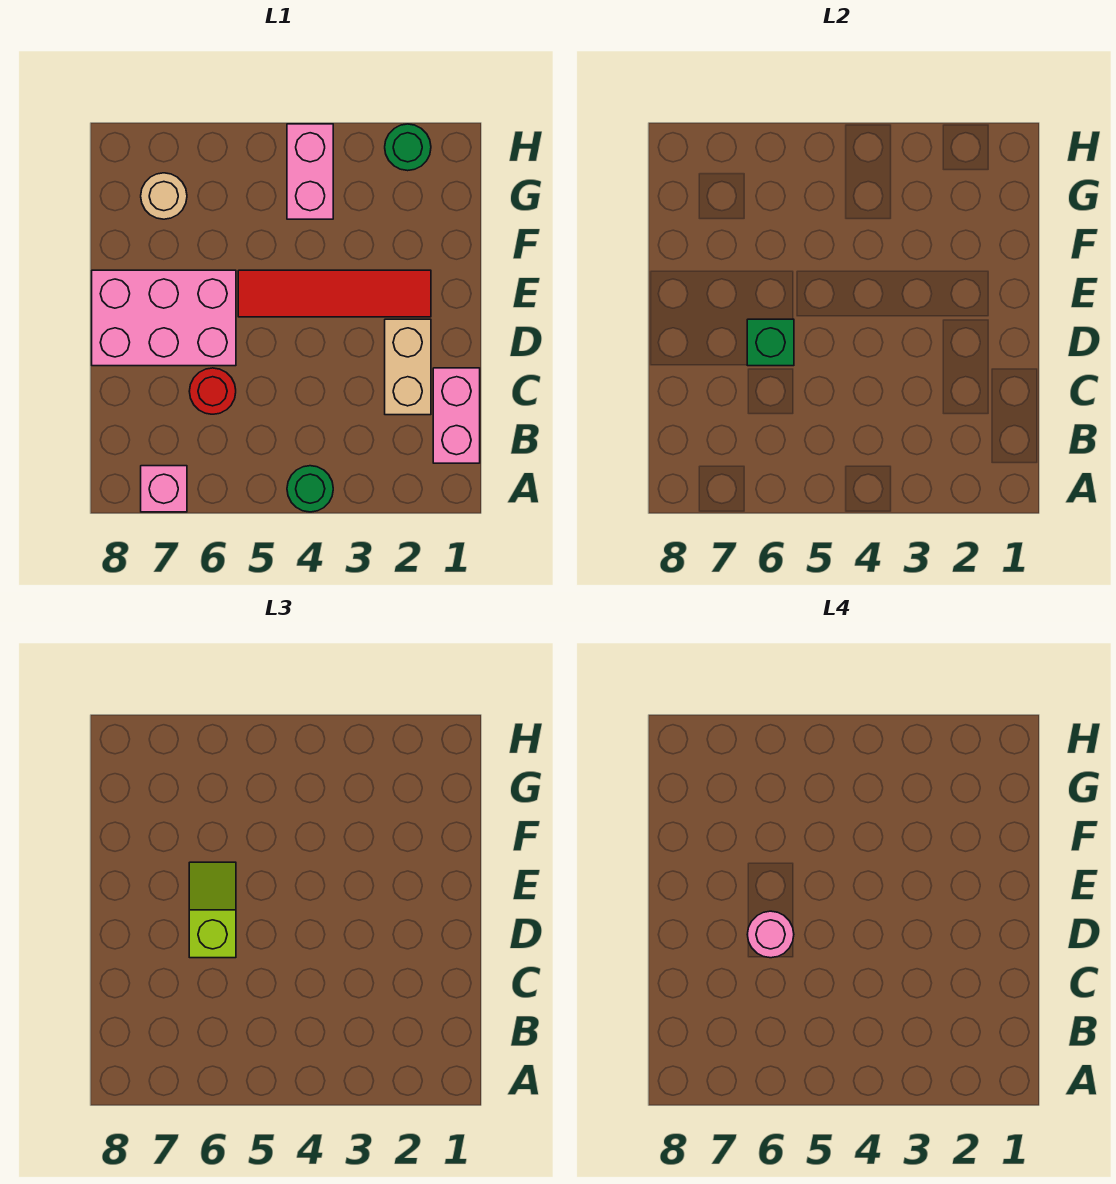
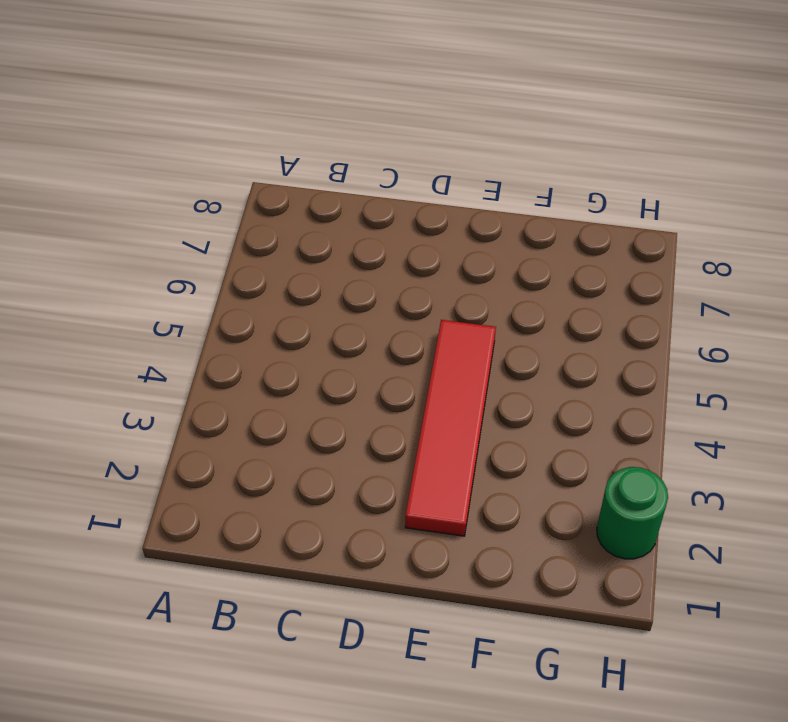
none -> green 1x1 round brick [287,466,333,512]
none -> pink 1x1 brick [141,466,187,512]
none -> pink 1x2 brick [433,368,480,463]

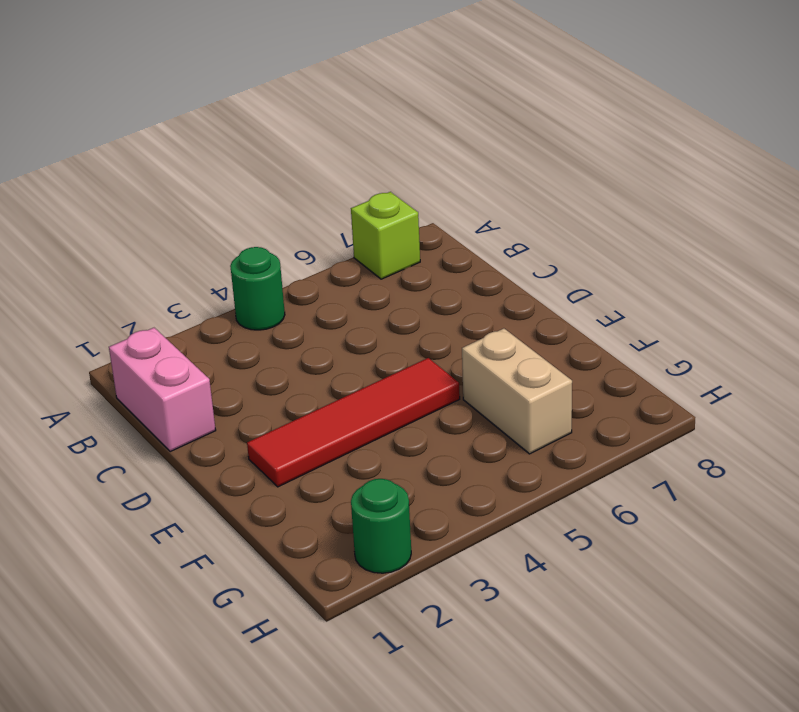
lime 1x1 brick [351,192,420,279] -> pink 1x1 brick [141,466,187,512]
tan 1x2 brick [462,328,572,454] -> tan 1x2 brick moved to [385,319,431,415]
none -> red 1x1 round brick [189,368,236,414]
none -> pink 2x3 brick [92,270,236,366]
none -> pink 1x2 brick [287,124,333,219]

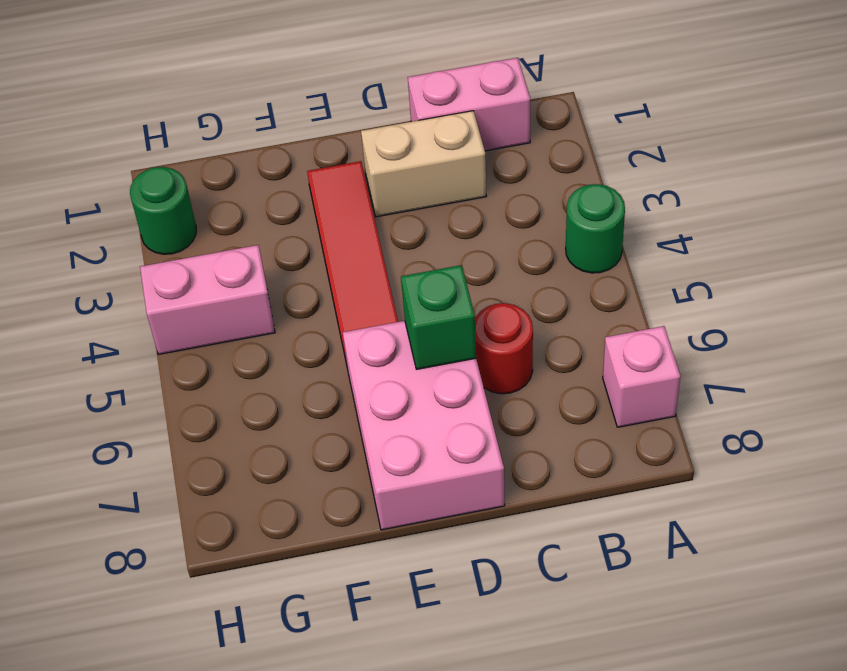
none -> tan 1x1 round brick [141,173,187,219]
none -> lime 1x2 slope [189,862,236,958]
none -> pink 1x1 round brick [747,911,794,958]

